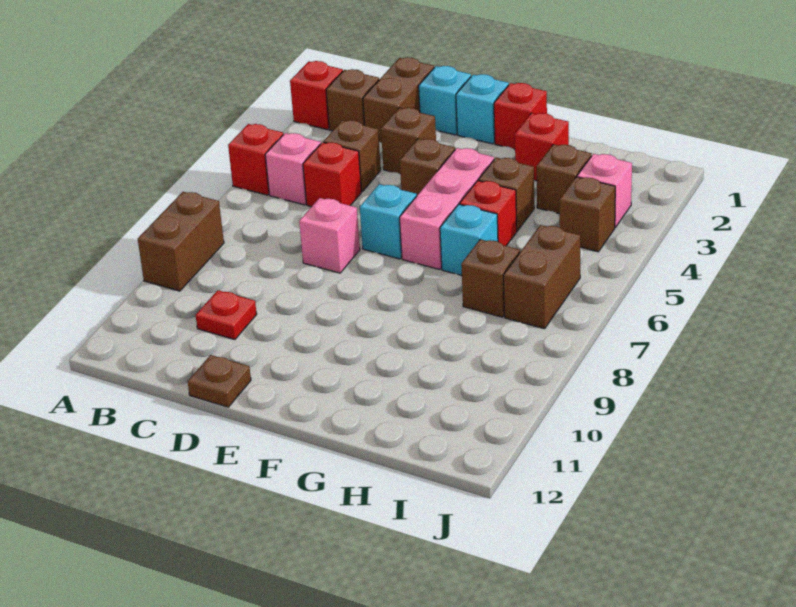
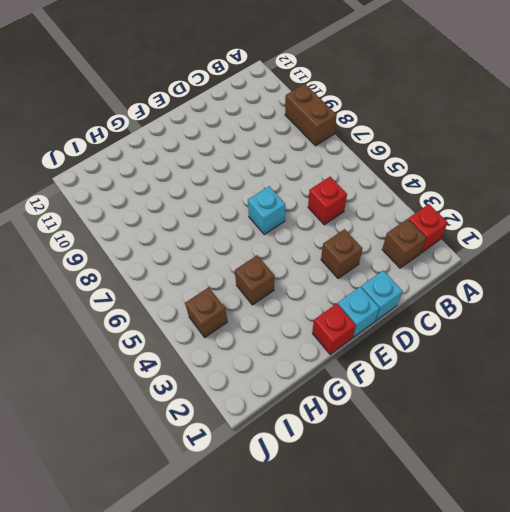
none -> red 1x1 brick [228,124,283,195]
none -> pink 1x1 brick [265,133,321,205]
none -> brown 1x2 brick [363,57,434,143]

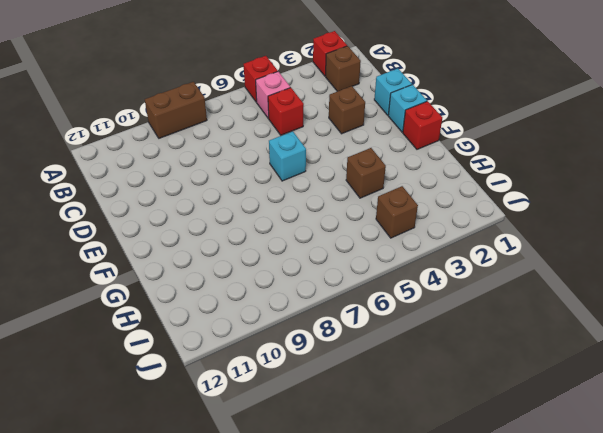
none -> brown 1x2 brick [363,57,434,143]
none -> brown 1x1 brick [323,120,381,192]
none -> red 1x1 plate [196,290,257,340]

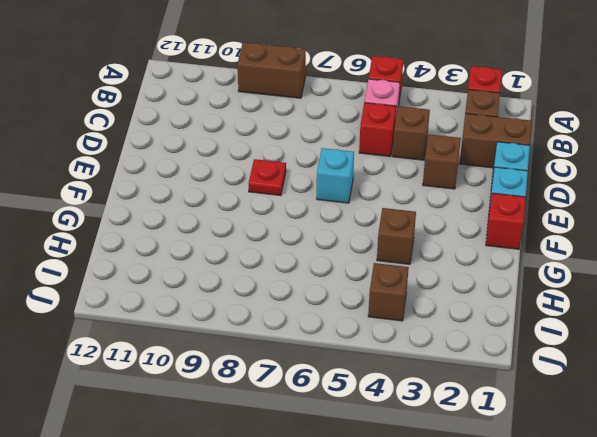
red 1x1 plate [249,159,286,196] -> red 1x1 plate moved to [196,290,257,340]
none -> pink 1x1 brick [299,198,360,273]
none -> brown 1x1 plate [188,355,251,407]
none -> brown 1x1 brick [400,139,455,195]

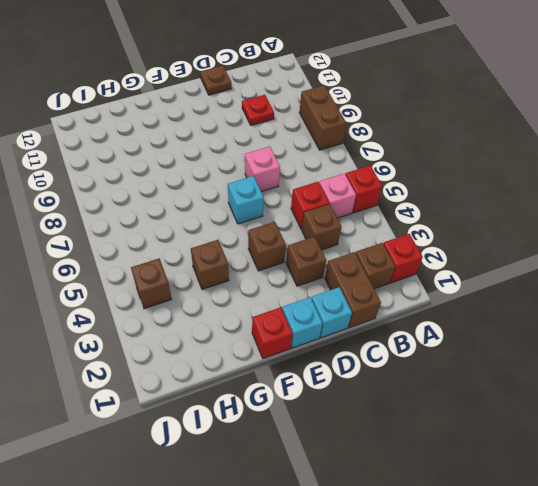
none -> pink 1x3 brick [400,148,494,270]
none -> red 1x1 brick [515,113,569,181]
none -> red 1x1 brick [459,181,517,246]

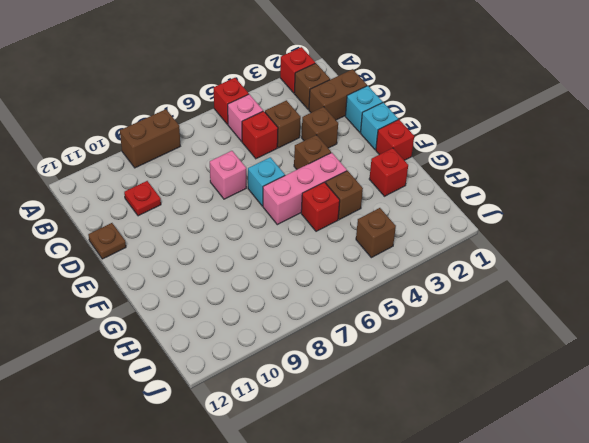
none -> cyan 1x1 brick [440,204,498,275]
none -> brown 1x1 brick [537,144,592,214]
none -> brown 1x1 brick [461,239,520,317]

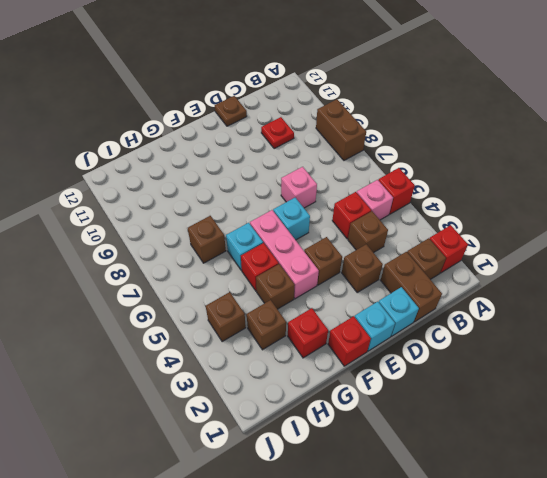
none -> pink 1x1 brick [577,154,632,227]
none -> brown 1x2 brick [504,225,580,329]

